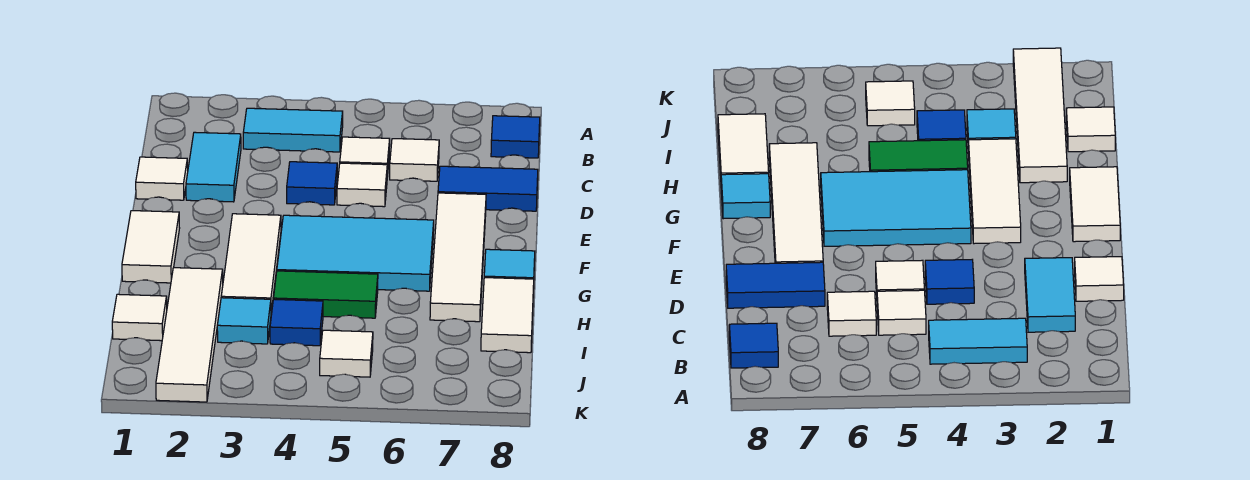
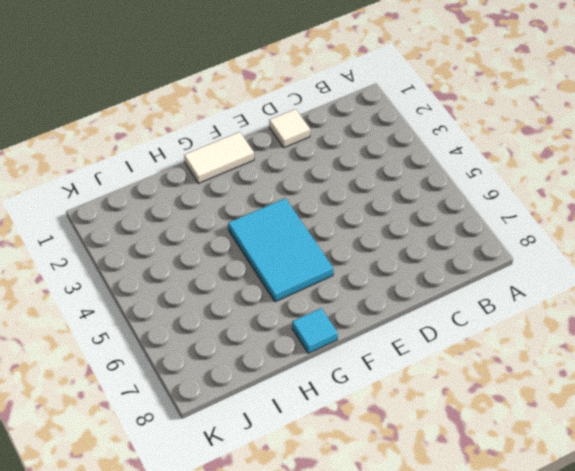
none -> cyan 1x2 tile [243,108,343,152]
none -> blue 1x1 tile [491,116,540,158]
none -> cyan 1x2 tile [186,132,241,202]

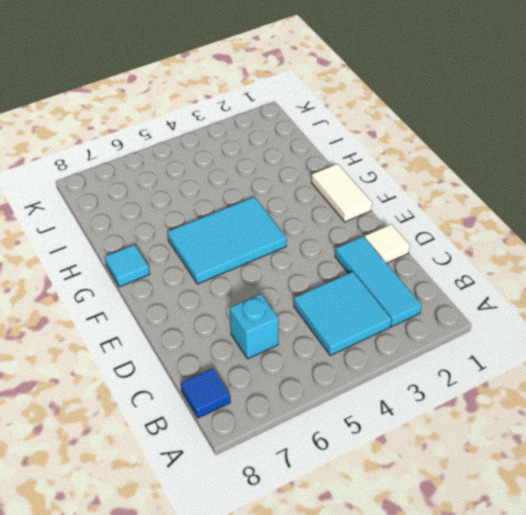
cyan 1x3 tile [335,237,422,326] -> cyan 1x2 tile [186,132,241,202]
cyan 2x2 tile [294,272,392,356] -> cyan 1x2 tile [243,108,343,152]
cyan 1x1 brick [230,294,279,359] -> white 1x1 tile [390,139,439,181]
none -> white 1x1 tile [340,137,390,177]
none -> blue 1x1 tile [287,162,337,205]
none -> white 1x1 tile [337,163,387,207]

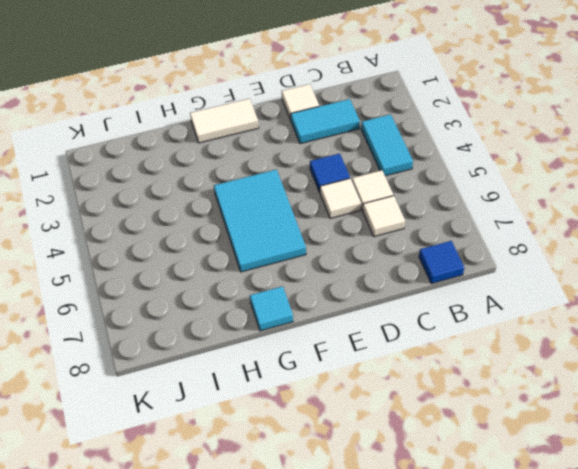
none -> blue 1x2 tile [438,166,538,211]
none -> white 1x4 tile [430,193,486,322]
none -> white 1x3 tile [221,214,281,311]

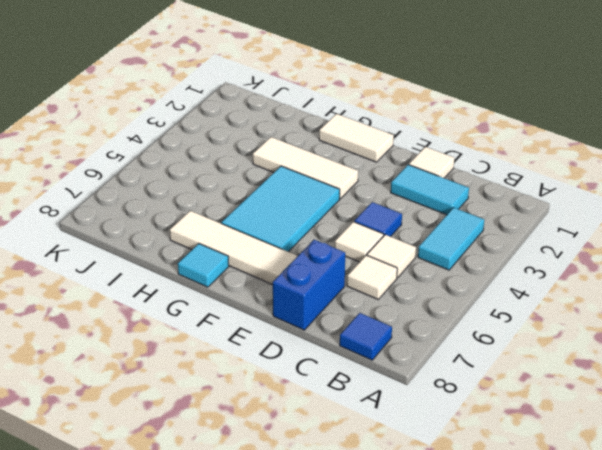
blue 1x2 brick [273,240,345,330] -> blue 1x2 tile [438,166,538,211]
none -> white 1x4 tile [156,268,223,402]
none -> green 1x2 tile [274,271,378,318]
none -> white 1x2 tile [481,278,534,353]

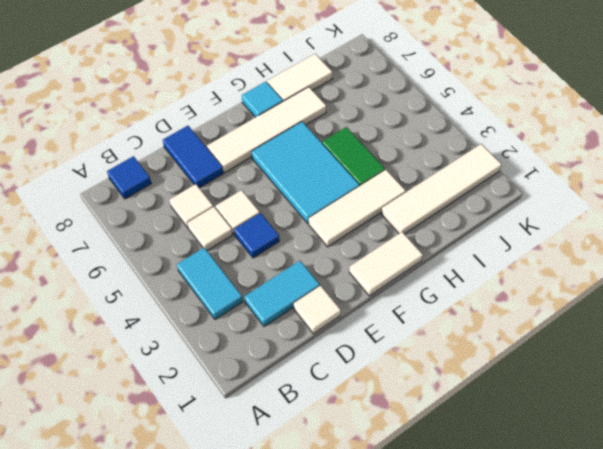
none -> white 1x1 tile [112,294,167,341]
none -> cyan 1x1 tile [217,298,271,344]
none -> blue 1x1 tile [270,299,323,346]

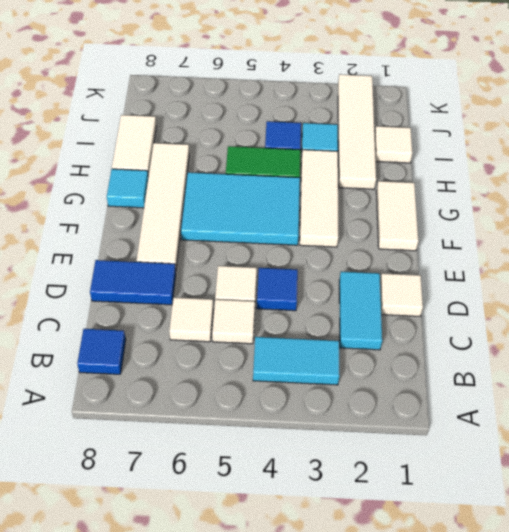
none -> white 1x1 tile [320,330,373,377]

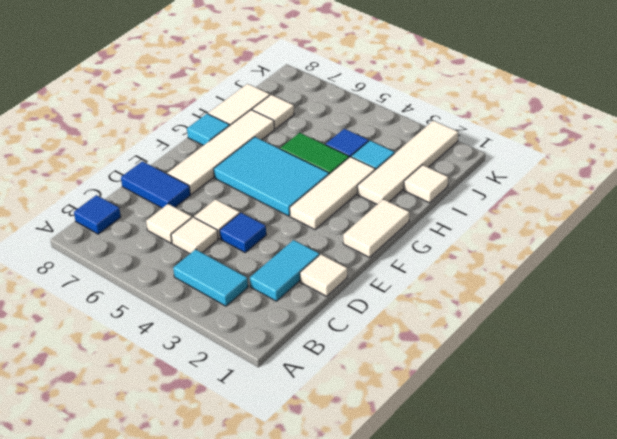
white 1x1 tile [252,95,294,129] -> white 1x1 tile moved to [320,330,373,377]

